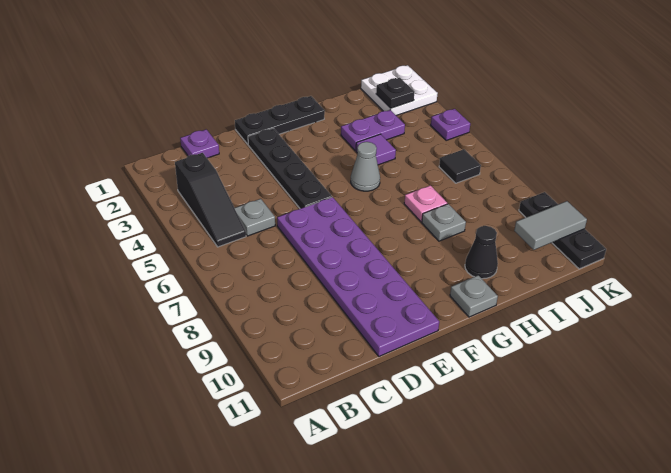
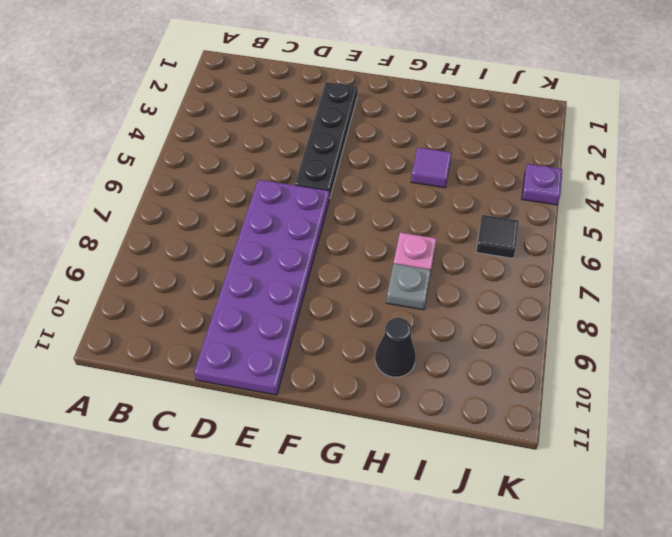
none -> black 1x3 slope [175,153,246,247]
none -> purple 1x1 plate [180,129,219,158]
none -> grey 1x1 plate [235,199,275,236]

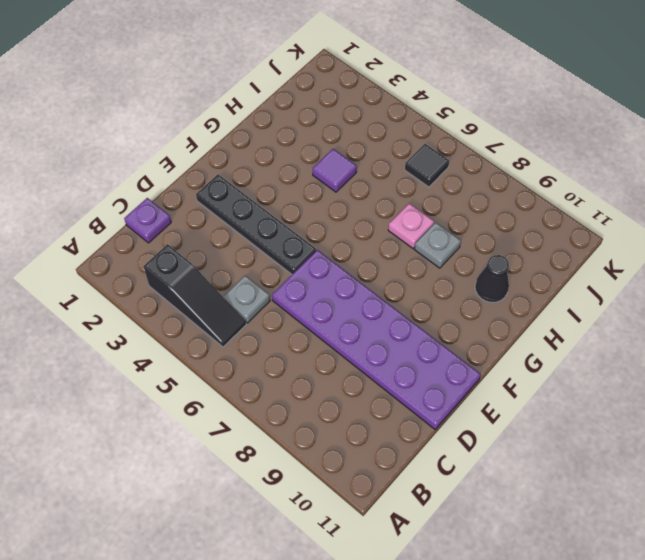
none -> black 1x3 plate [235,96,325,144]
none -> grey 1x1 cone [351,142,380,191]
none -> grey 1x1 plate [450,275,498,317]

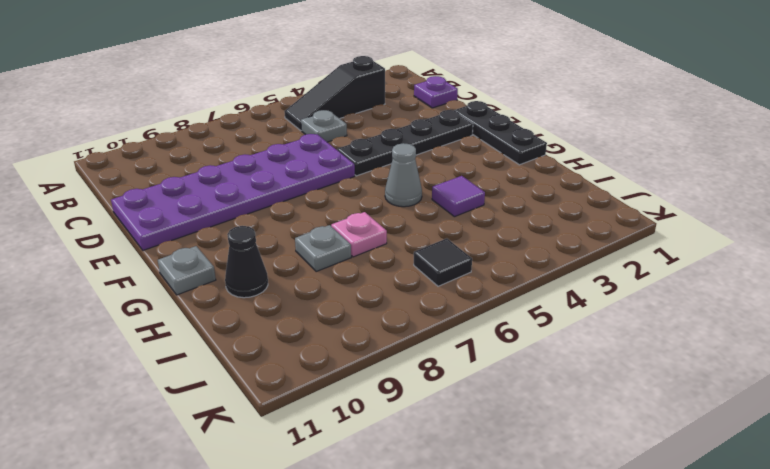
none -> purple 1x2 plate [341,110,405,151]
none -> white 2x2 plate [361,65,438,115]
none -> purple 1x1 plate [431,109,470,140]

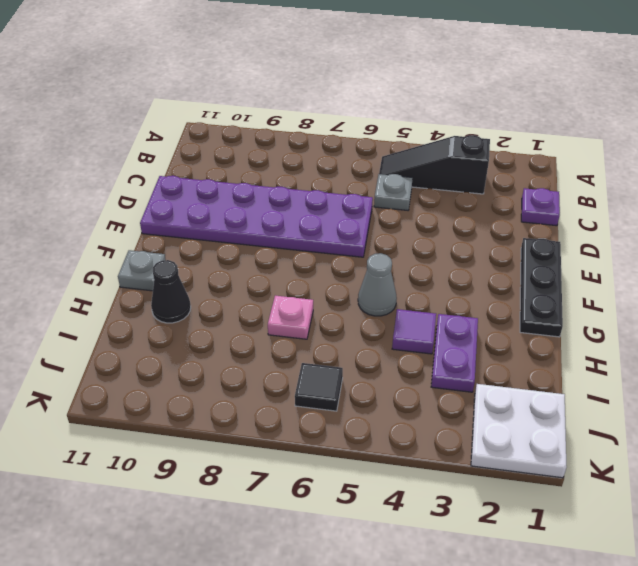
none -> black 1x4 plate [248,128,332,209]
none -> grey 1x1 plate [422,204,466,241]
none -> purple 1x1 plate [431,109,470,140]

